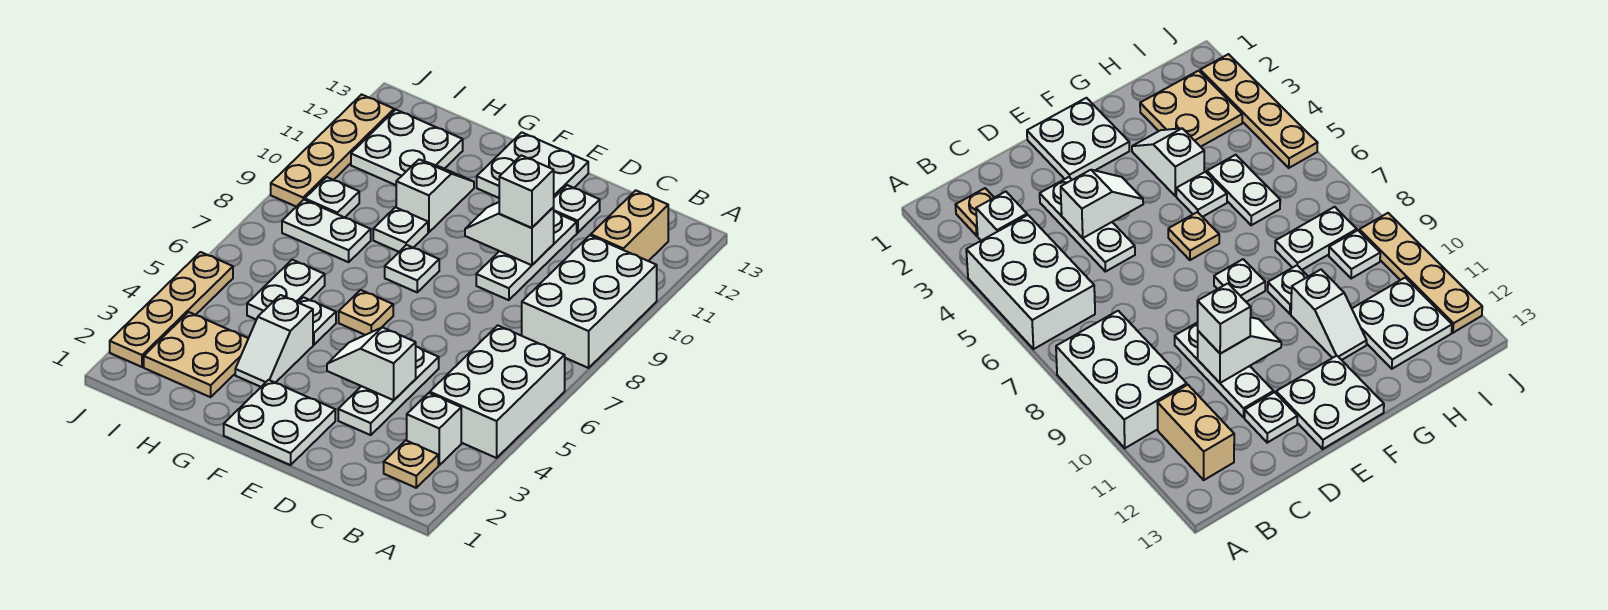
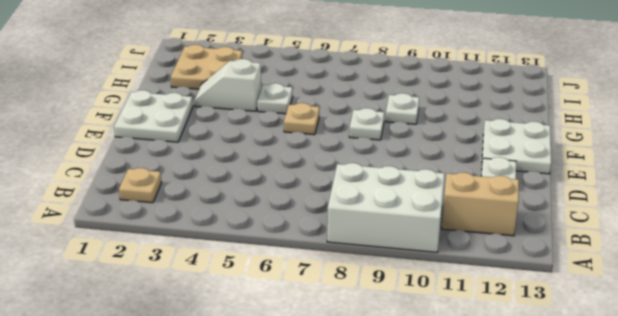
none -> white 2x3 brick [430,325,565,458]
none -> white 1x1 brick [407,393,461,465]
none -> white 1x3 plate [338,347,439,435]

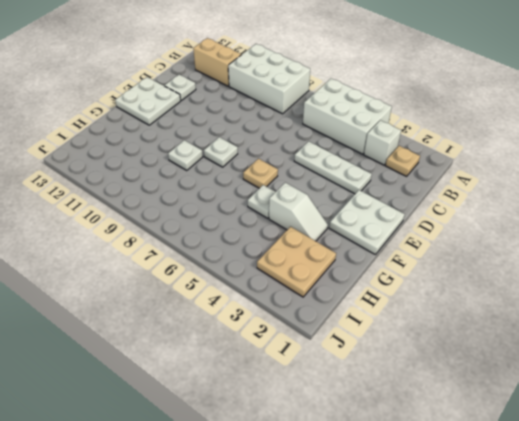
none -> white 1x3 plate [476,212,577,300]
none -> white 1x2 slope [396,160,474,232]
none -> white 1x2 plate [247,260,325,320]

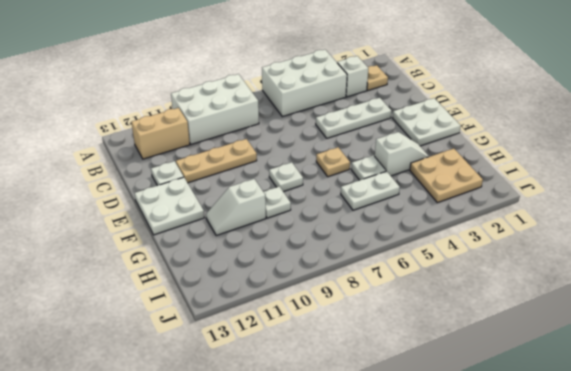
tan 1x3 plate [176,139,257,183] -> white 1x3 plate [476,212,577,300]
none -> white 1x2 plate [282,200,371,262]
none -> white 2x2 plate [351,110,463,185]
none -> white 1x1 plate [305,177,359,218]

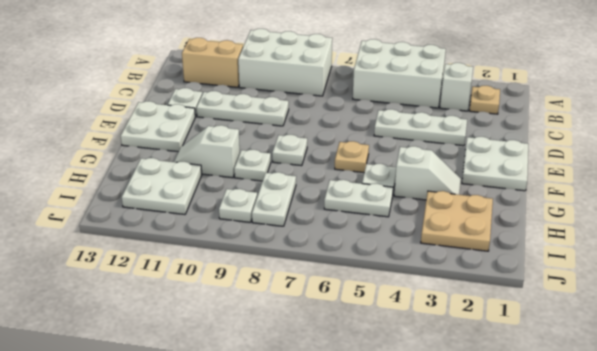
none -> tan 1x4 plate [110,252,233,367]
none -> tan 1x4 plate [271,95,394,207]
none -> white 1x2 slope [327,327,416,400]

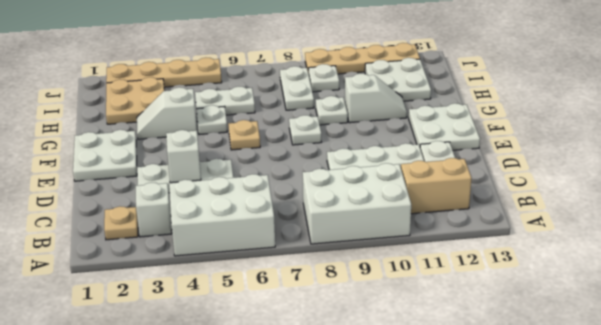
none -> white 1x2 slope [465,202,554,265]
none -> white 1x1 brick [499,155,554,228]

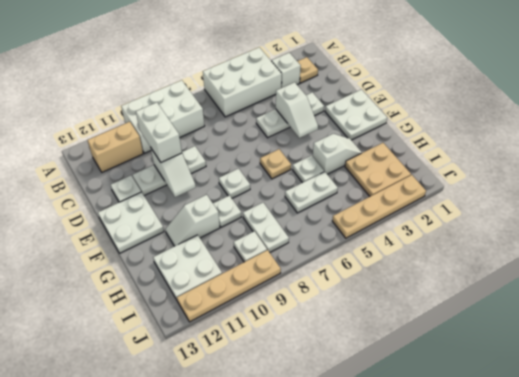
white 1x2 brick [136,102,182,162] -> white 1x1 brick [499,155,554,228]

